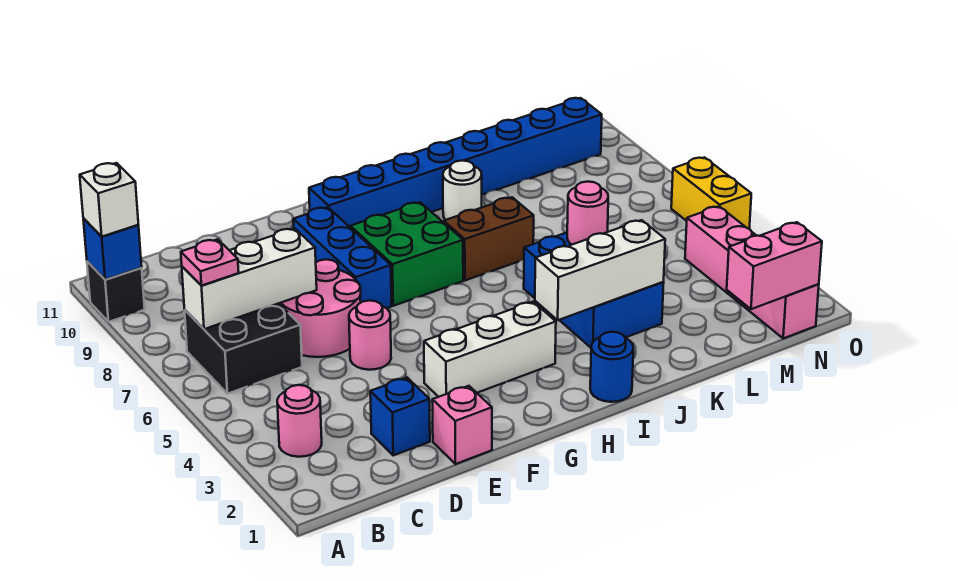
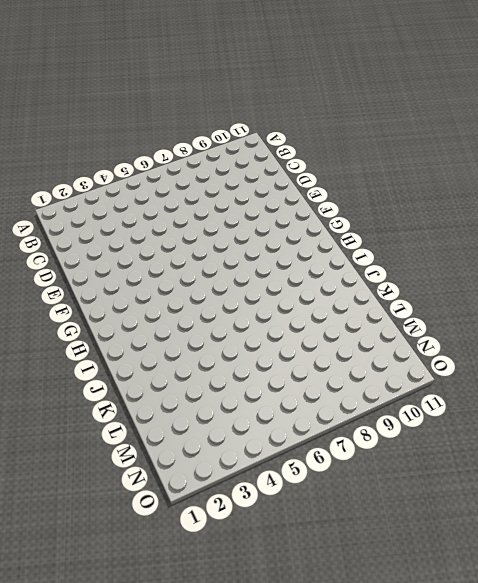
none -> black 1x1 brick [87,261,145,322]
none -> pink 1x1 round brick [277,385,322,457]
none -> black 2x2 brick [185,303,302,394]

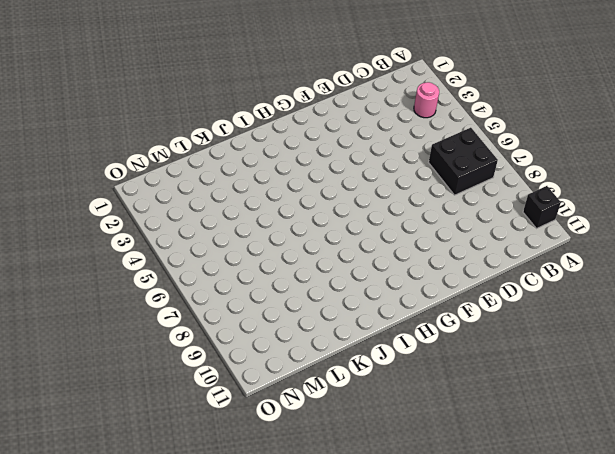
none -> blue 1x1 brick [370,378,430,455]
none -> pink 2x2 round brick [279,259,361,357]
none -> pink 1x1 brick [432,386,492,464]

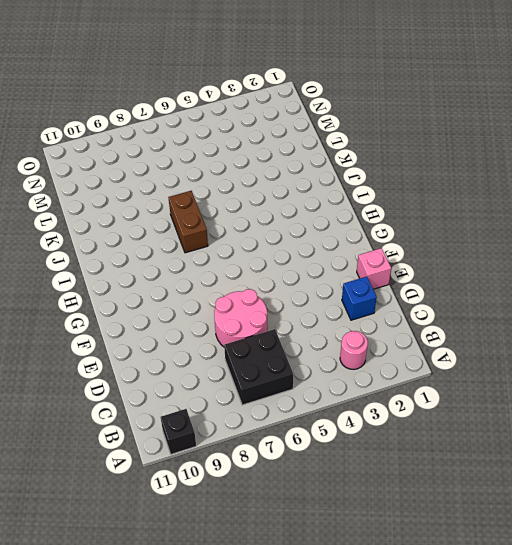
none -> pink 1x1 round brick [349,301,391,370]
none -> white 1x3 brick [424,302,556,397]
none -> blue 1x3 brick [293,207,392,308]

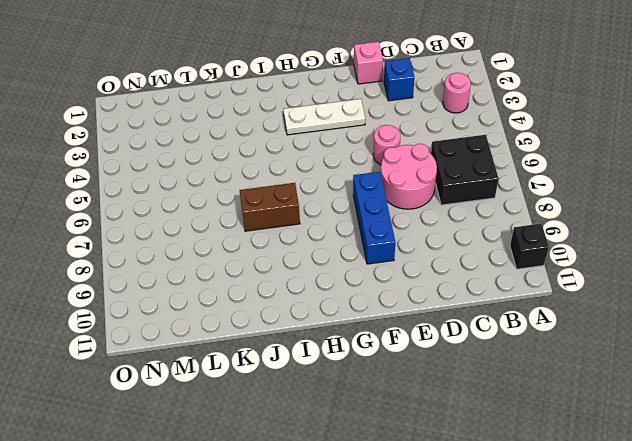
white 1x3 plate [283,99,365,135] -> white 1x3 brick [424,302,556,397]
none -> green 2x2 brick [350,202,463,306]
none -> blue 1x8 brick [309,98,602,228]
none -> blue 1x1 round brick [590,332,633,402]

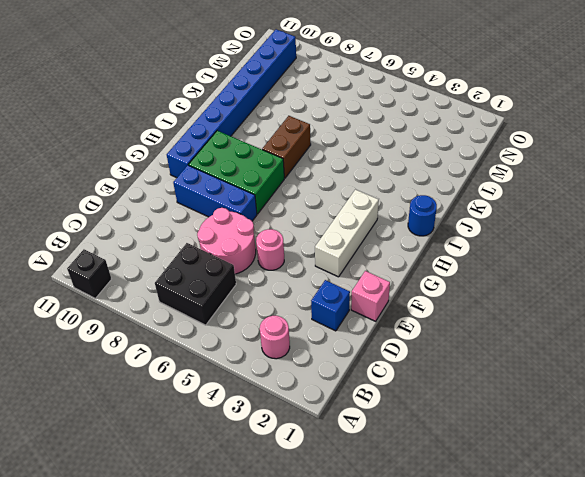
green 2x3 brick [189,131,284,214] -> green 2x2 brick [350,202,463,306]
none -> blue 2x3 brick [524,233,664,348]
none -> white 1x1 round brick [443,161,482,220]
none -> pink 1x4 brick [685,206,819,338]

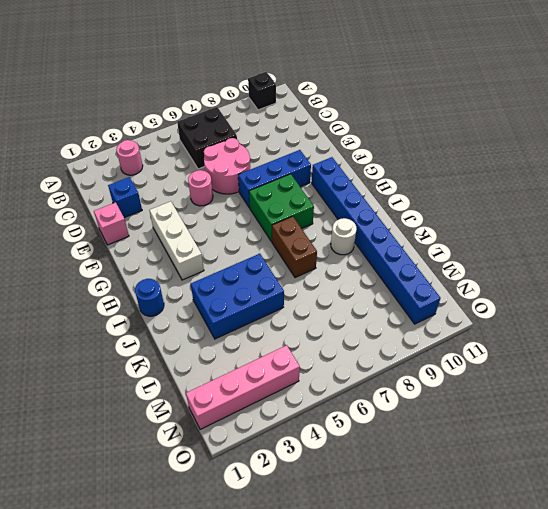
none -> yellow 1x2 brick [671,157,751,229]
none -> blue 1x1 brick [83,218,142,280]
none -> white 1x3 brick [182,228,317,329]

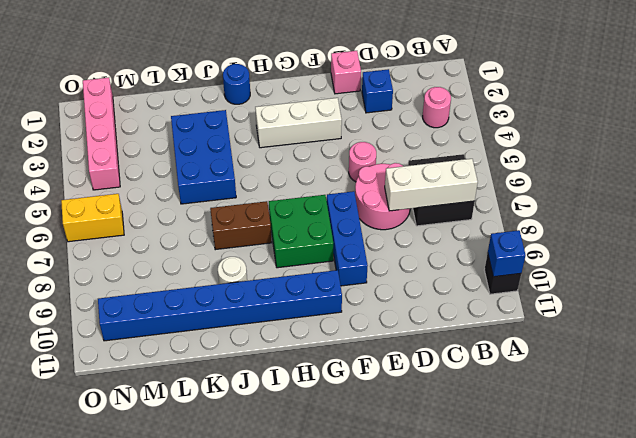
yellow 1x2 brick [61,194,124,242] -> yellow 1x2 brick turned to [671,157,751,229]
none -> white 1x3 brick [535,220,665,320]
none -> pink 1x1 round brick [567,182,608,245]
none -> pink 1x2 brick [727,222,822,309]

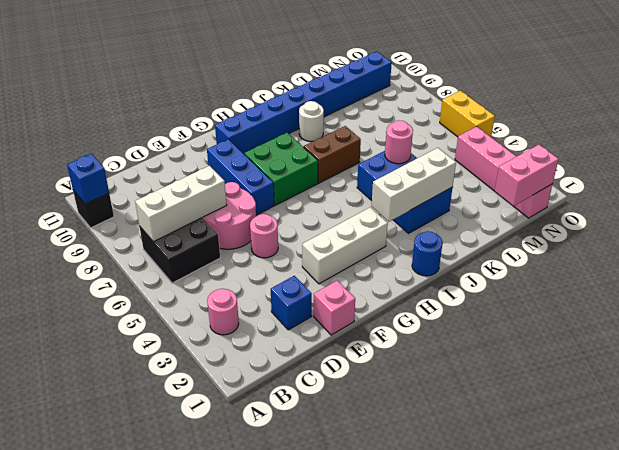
none -> white 1x1 brick [80,163,138,237]
none -> pink 1x1 plate [181,239,239,286]

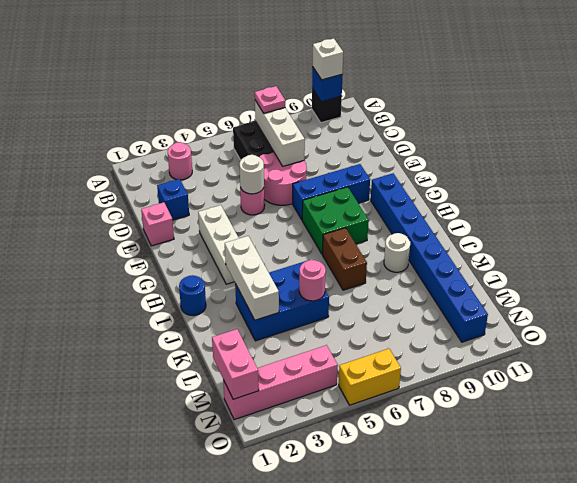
white 1x1 round brick [239,155,264,194] -> none

